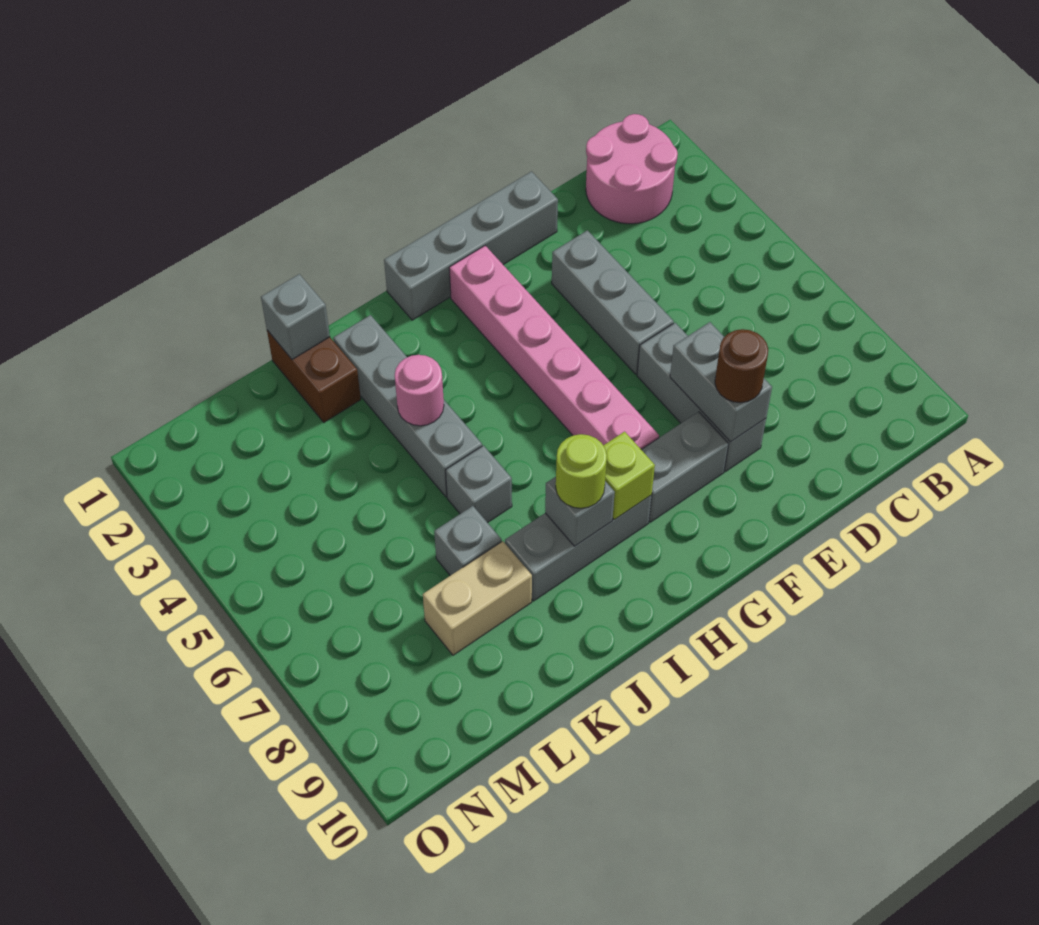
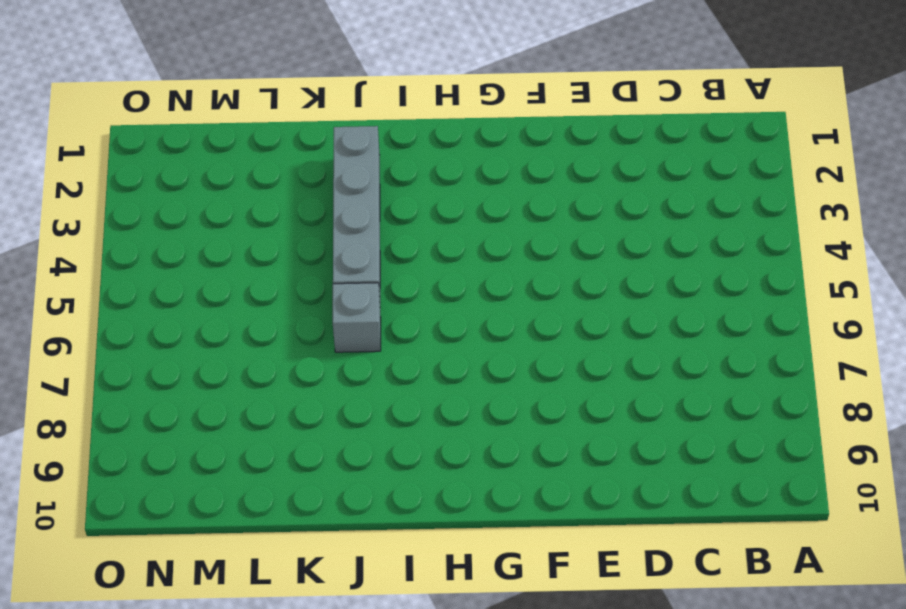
none -> pink 2x2 round brick [586,114,678,224]
none -> grey 1x4 brick [384,172,558,320]
none -> grey 1x3 brick [552,230,674,374]

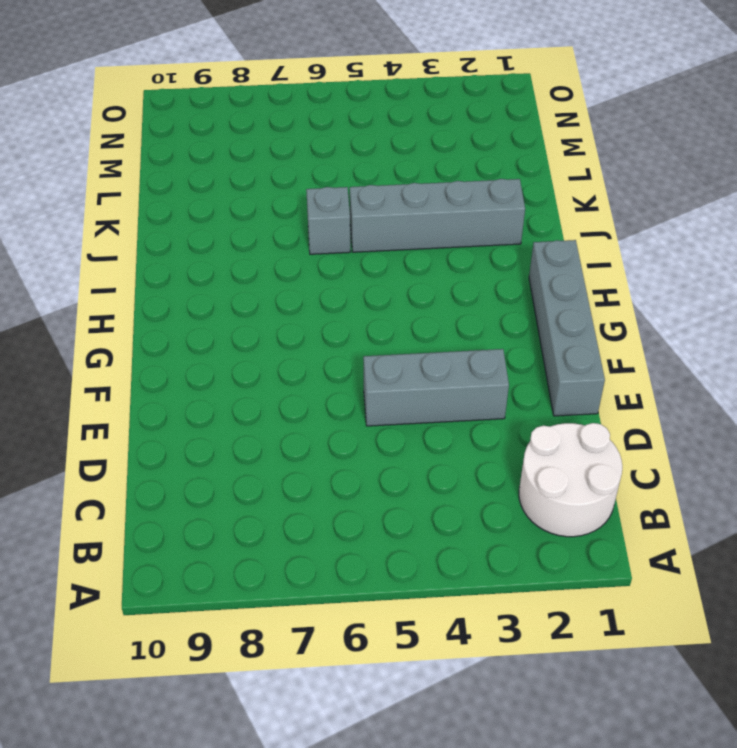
white 2x2 round brick [519,423,622,537] -> pink 2x2 round brick [586,114,678,224]
none -> grey 1x3 brick [637,323,766,471]
none -> grey 1x2 brick [641,412,728,522]
none -> pink 1x6 brick [449,246,659,449]

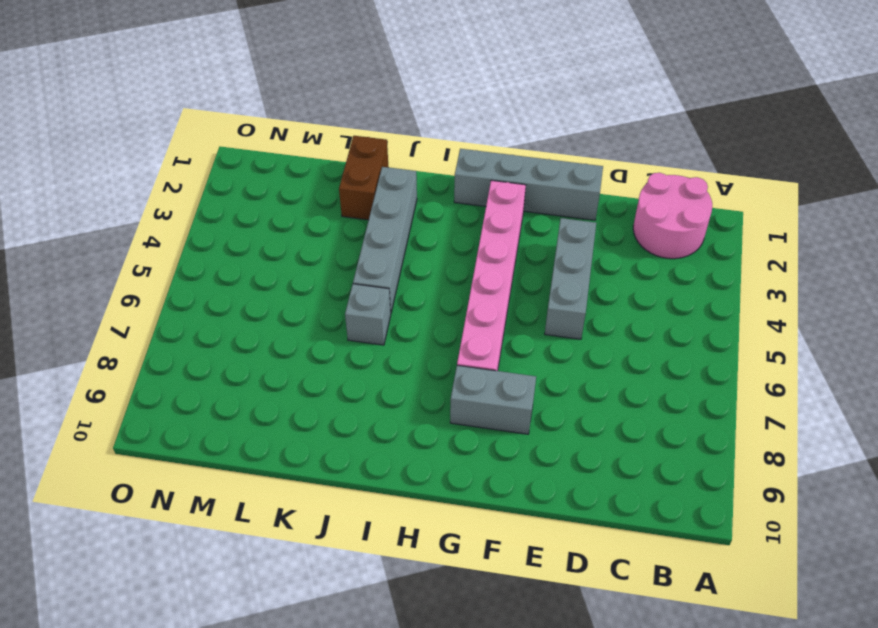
none -> grey 1x3 brick [637,323,766,471]
none -> grey 1x3 brick [505,495,652,601]
none -> grey 1x1 brick [434,506,502,576]

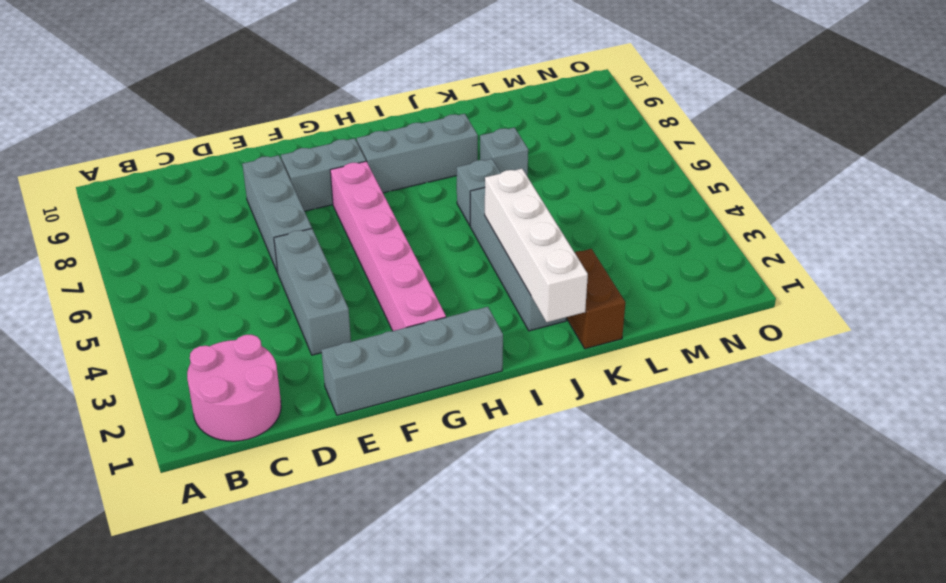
white 1x4 brick [485,169,588,322] -> pink 1x1 round brick [395,355,444,426]
none -> tan 1x2 brick [423,541,532,655]
none -> grey 1x2 brick [670,322,772,442]
none -> lime 1x1 brick [603,432,655,520]

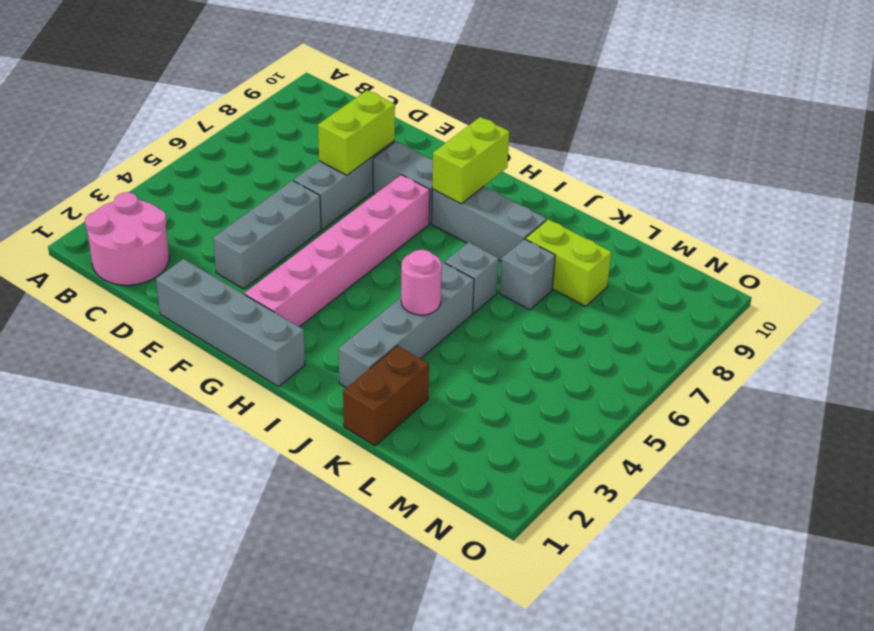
lime 1x2 brick [318,90,395,175] -> grey 1x2 brick [670,322,772,442]
lime 1x2 brick [432,117,509,204] -> lime 1x1 brick [603,432,655,520]
lime 1x2 brick [526,219,611,306] -> tan 1x2 brick [423,541,532,655]
none -> grey 1x1 brick [545,477,615,546]
none -> grey 1x1 brick [261,274,330,359]
none -> brown 1x1 round brick [715,329,768,403]

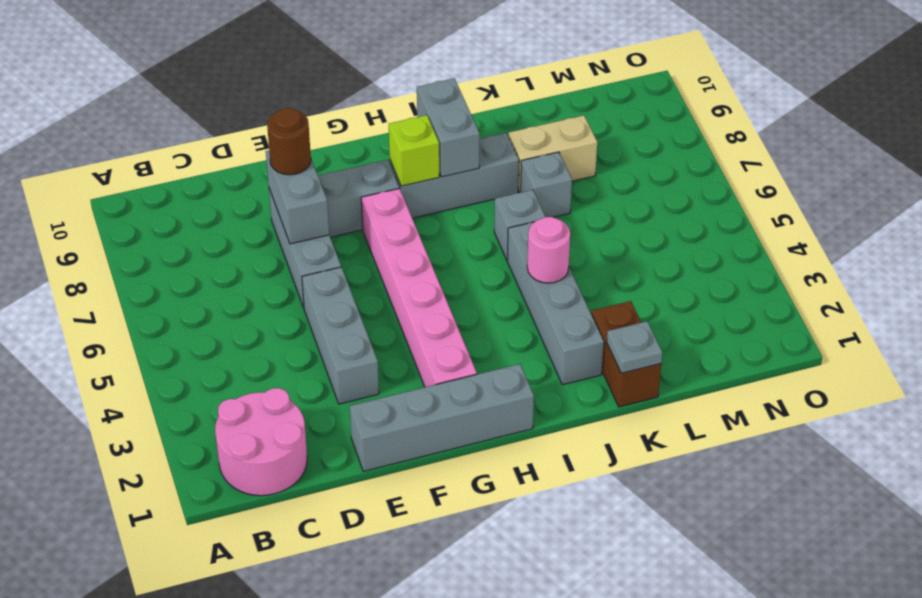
grey 1x2 brick [417,79,480,177] -> grey 1x1 brick [545,477,615,546]
grey 1x1 plate [607,321,662,373] -> grey 1x1 brick [261,274,330,359]
none -> lime 1x1 round brick [556,434,607,508]

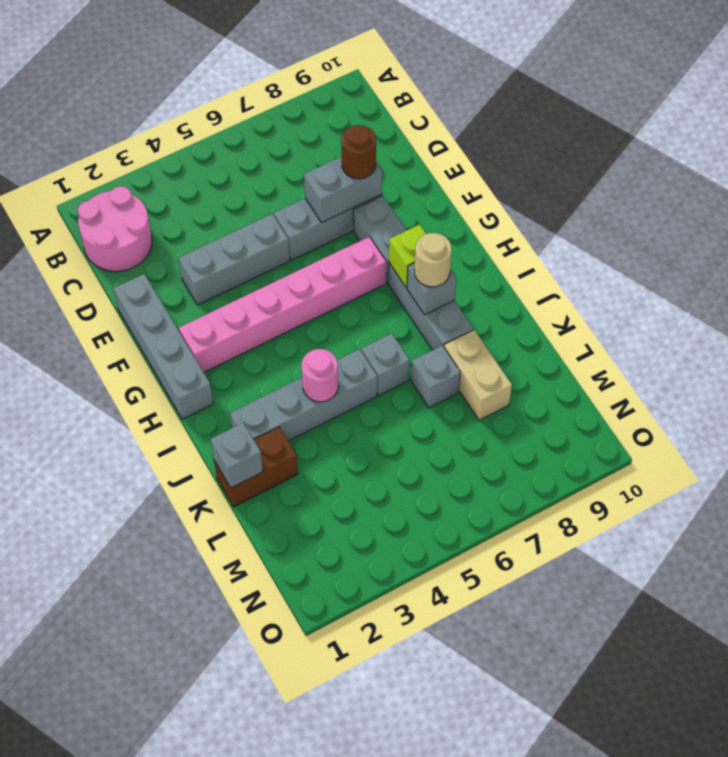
tan 1x1 round brick [414,233,452,287] -> lime 1x1 round brick [556,434,607,508]

